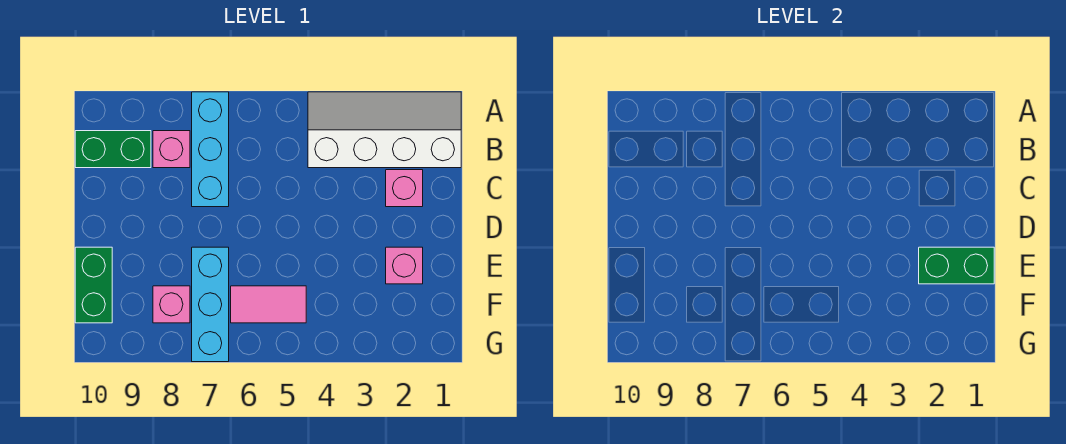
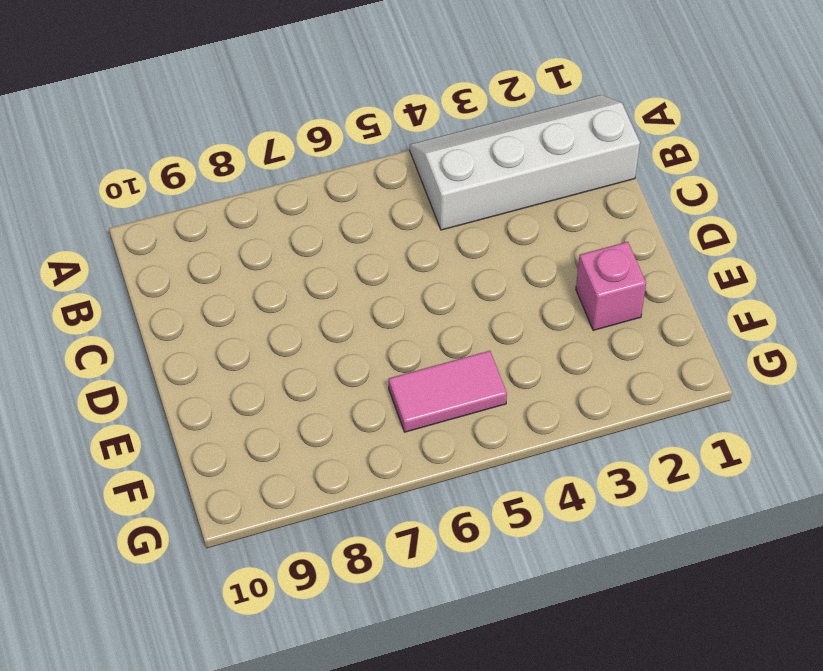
none -> cyan 1x3 brick [192,92,229,207]
none -> pink 1x1 brick [153,131,190,168]

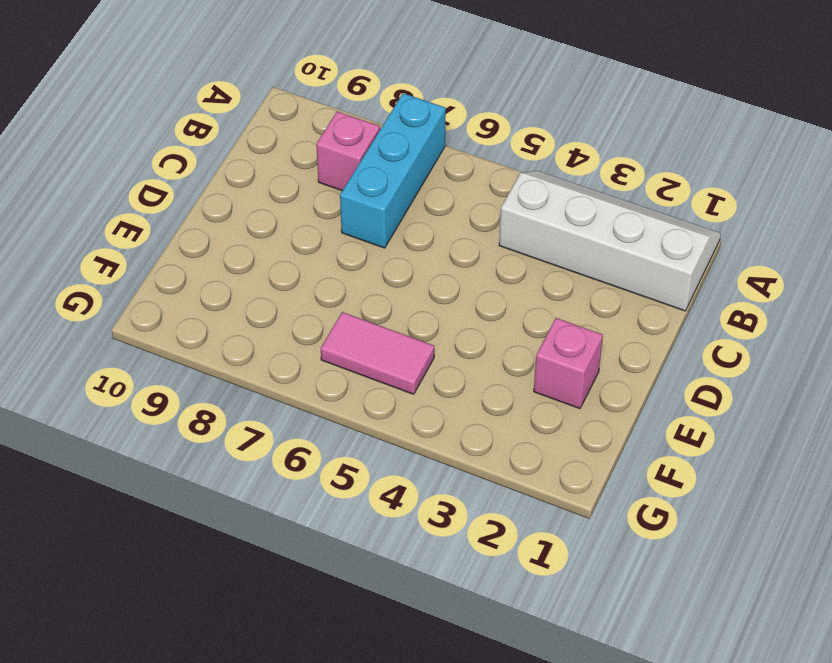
none -> green 1x2 brick [75,131,151,168]
none -> pink 1x1 brick [386,170,423,207]

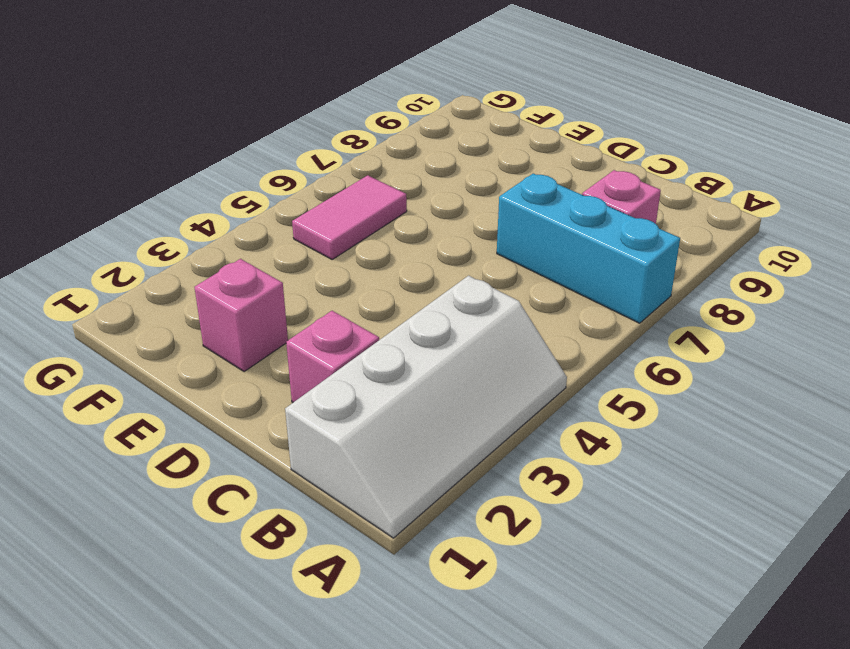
none -> green 1x2 brick [75,131,151,168]
none -> cyan 1x3 brick [192,247,229,362]

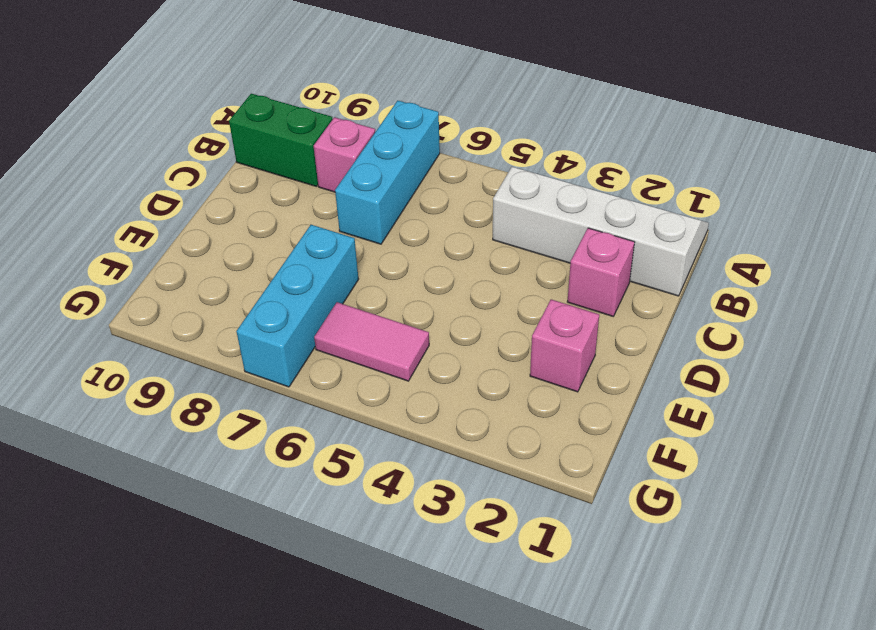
none -> green 1x2 brick [75,247,112,323]
none -> pink 1x1 brick [153,286,190,323]

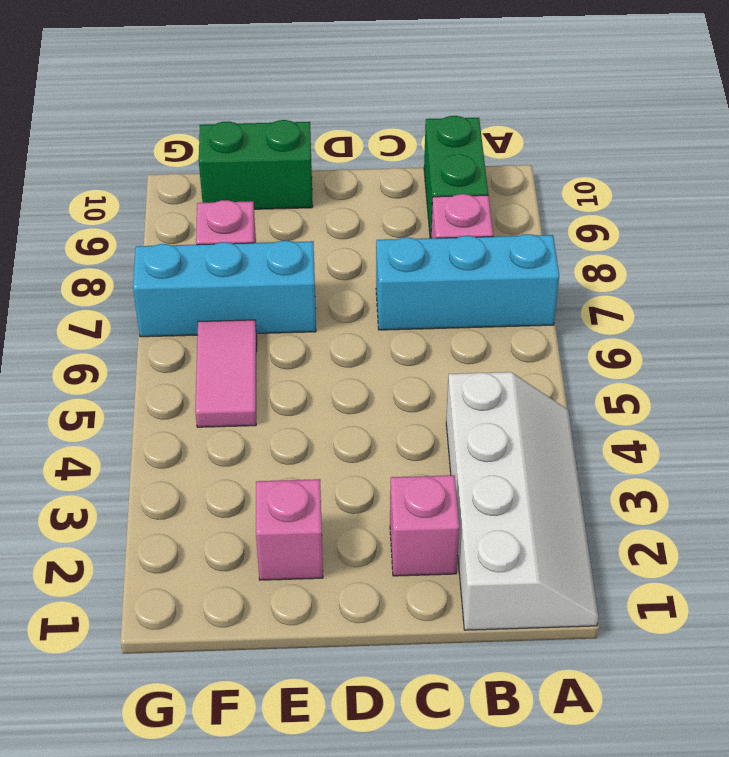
none -> green 1x2 brick [919,247,994,284]

